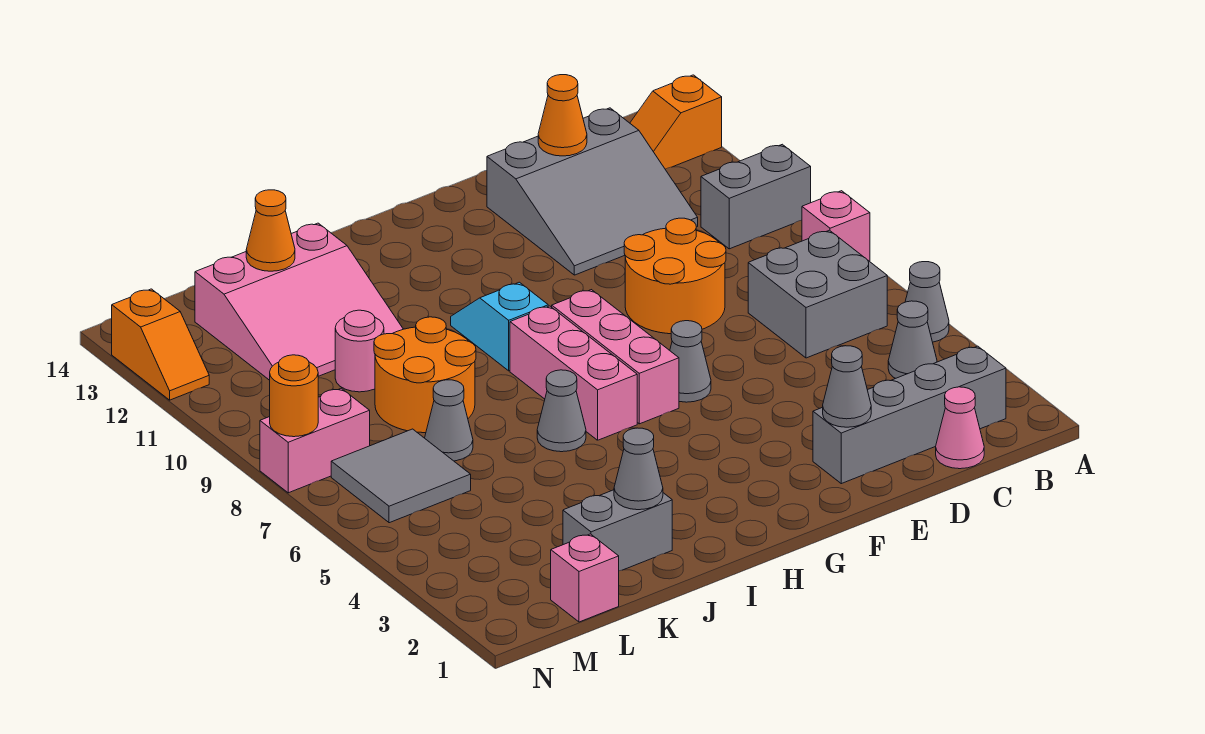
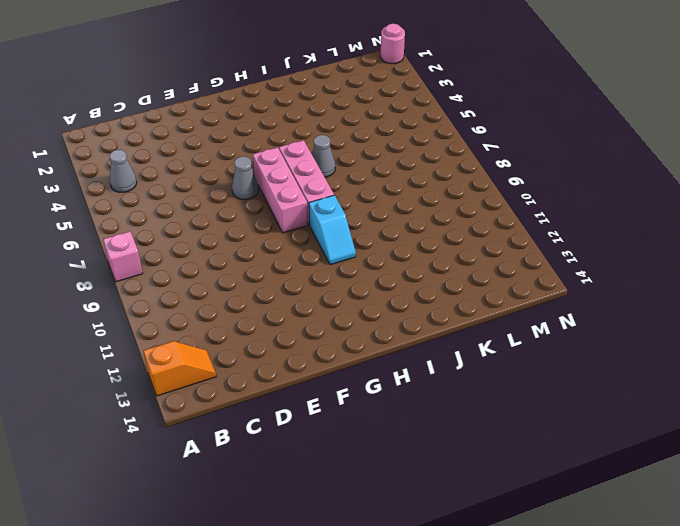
pink 1x1 round brick [381,24,405,64] -> pink 1x1 round brick moved to [335,310,384,392]
none -> grey 1x1 cone [905,262,949,342]
none -> grey 1x2 brick [701,144,811,249]
none -> grey 1x4 brick [813,346,1006,484]

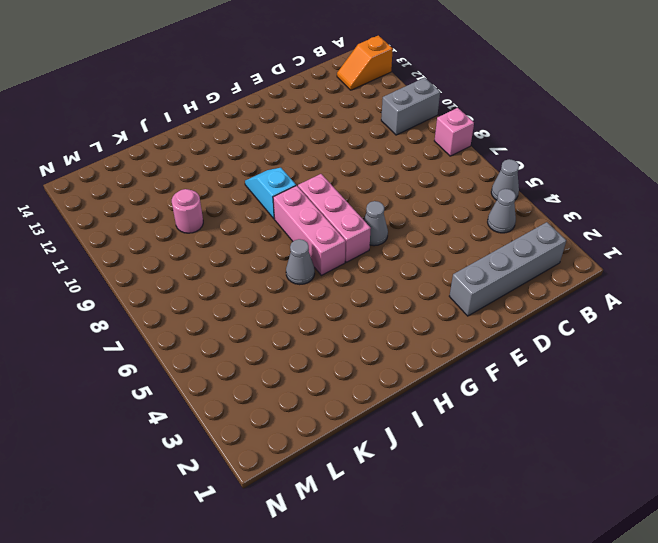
none -> grey 2x2 brick [748,230,887,358]
none -> pink 1x1 cone [936,387,984,469]
none -> grey 3x3 slope [487,108,698,275]

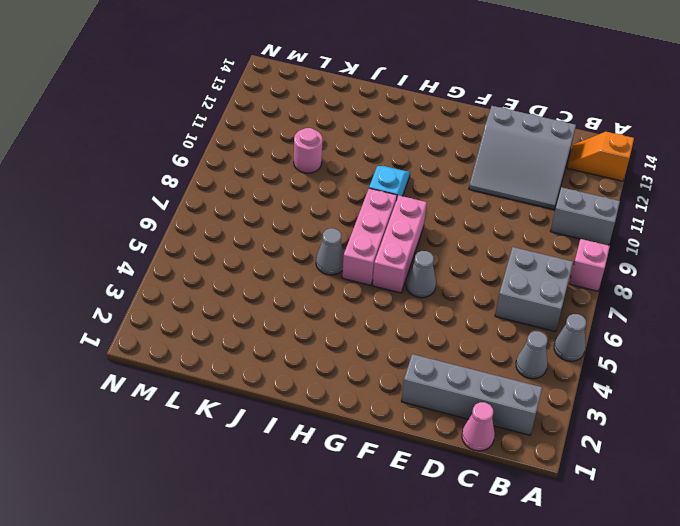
none -> orange 2x2 round brick [624,218,726,334]
none -> grey 1x2 brick [563,490,672,571]
none -> orange 2x2 round brick [374,317,476,433]

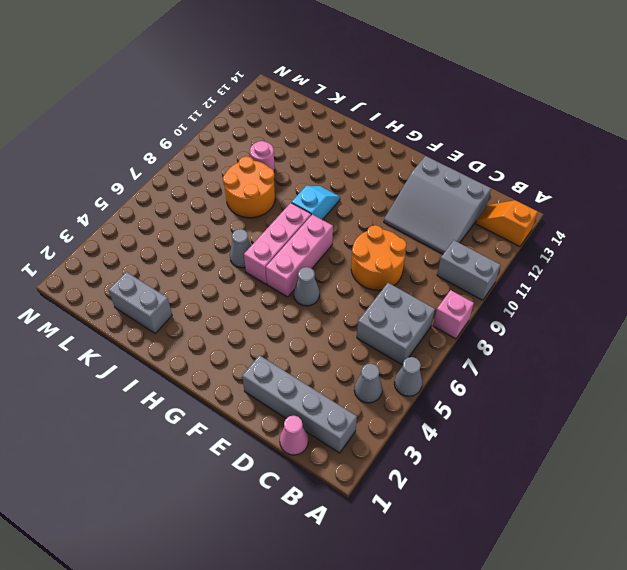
none -> pink 3x3 slope [195,223,403,380]
none -> grey 1x1 cone [425,380,473,461]
none -> pink 1x1 brick [551,534,619,622]

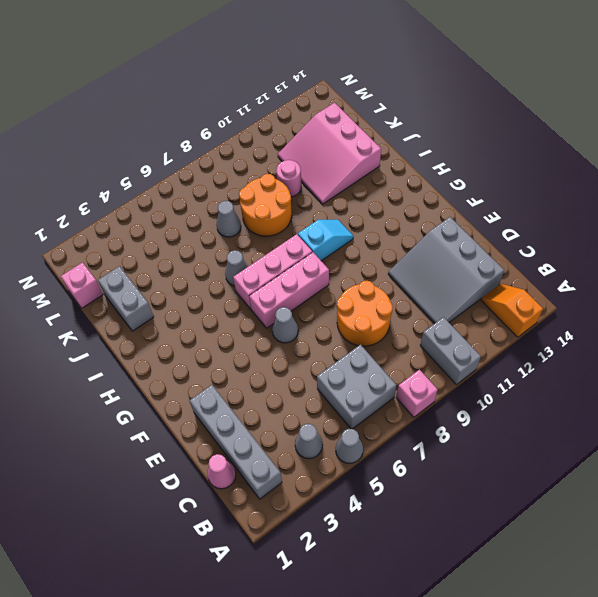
none -> grey 2x2 tile [331,429,471,523]
none -> pink 1x2 brick [260,388,370,493]
none -> orange 1x2 slope [112,289,209,400]

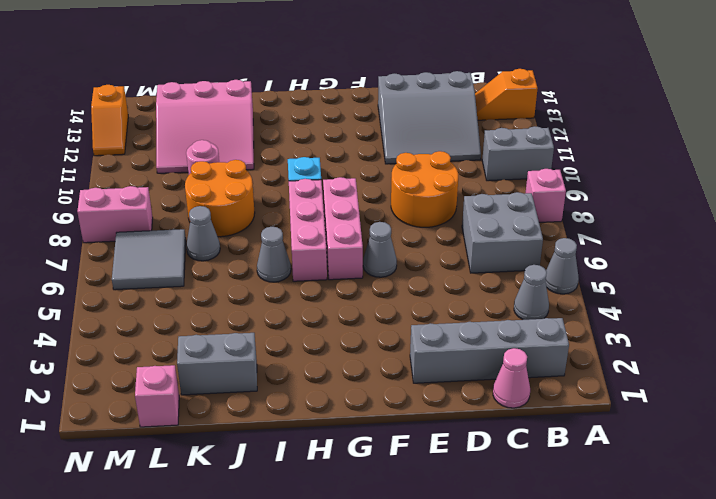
none -> orange 1x1 cone [538,75,587,156]
none -> grey 1x1 cone [823,346,871,427]
none -> grey 1x1 cone [614,428,663,510]

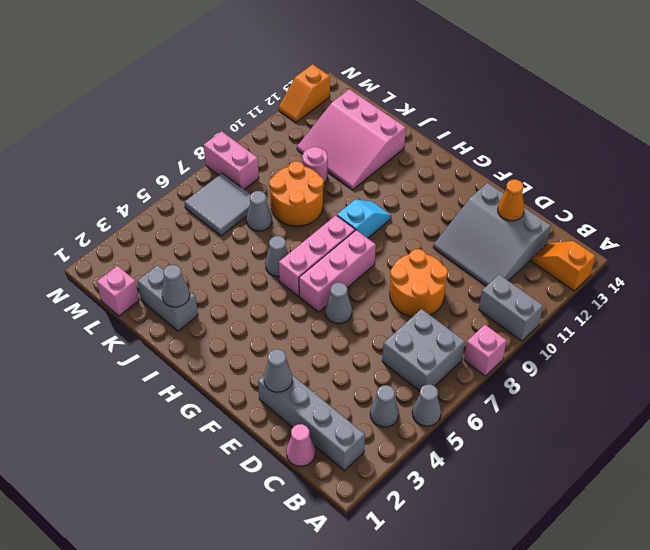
none -> orange 1x1 cone [246,190,295,271]
none -> orange 1x1 round brick [270,355,318,437]

